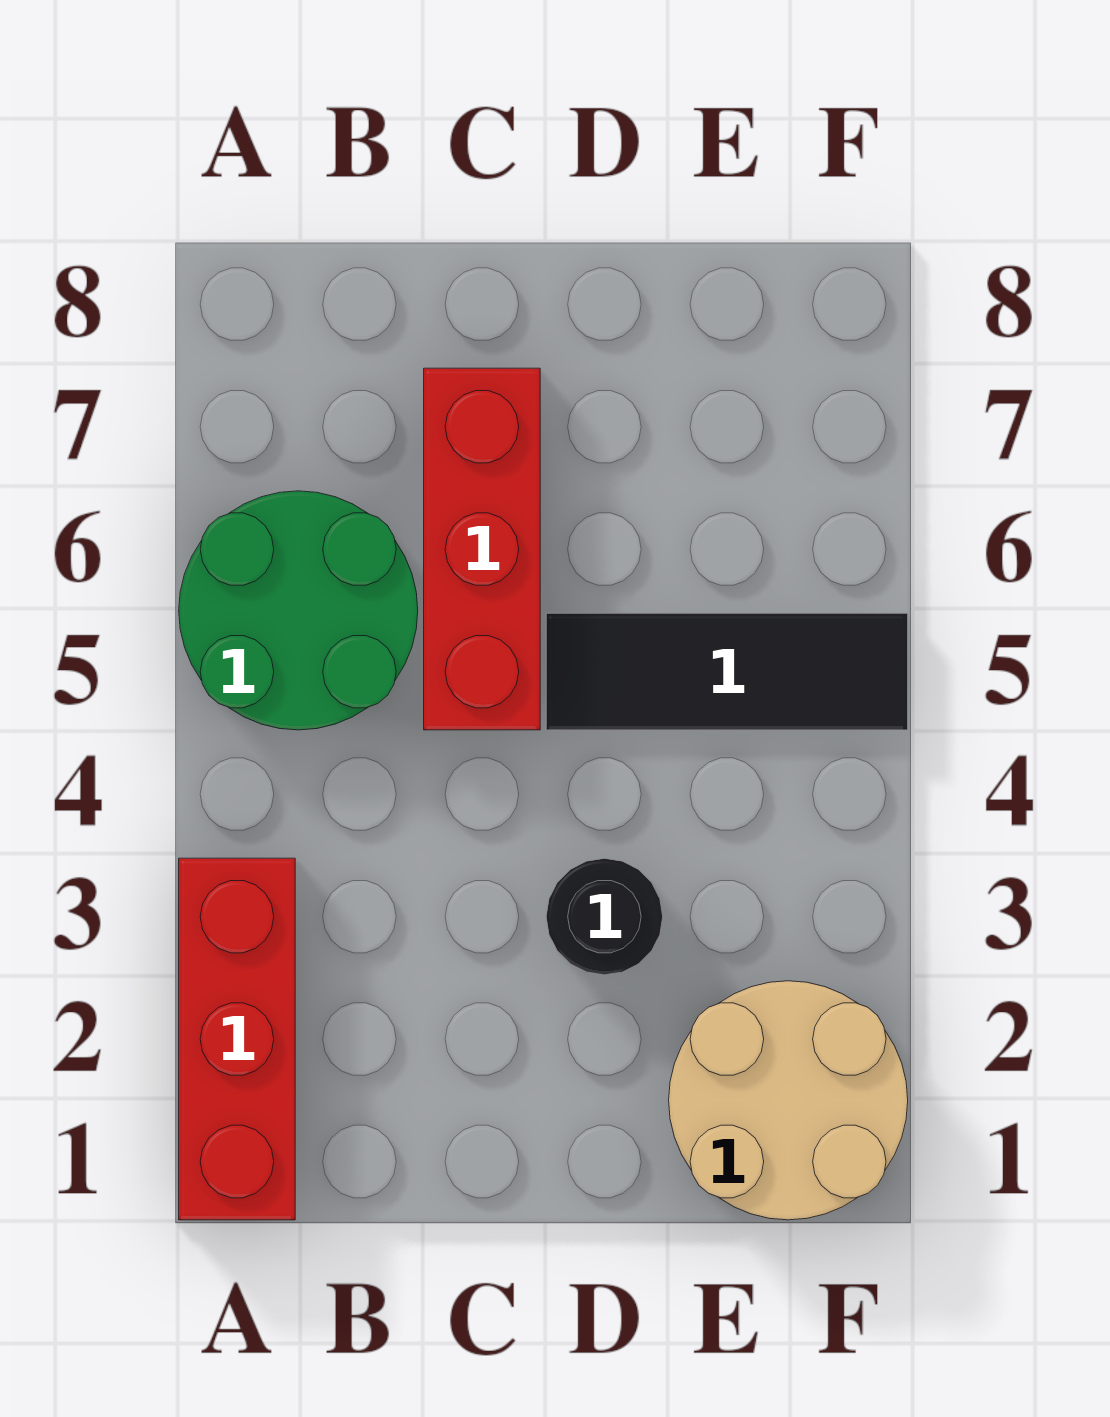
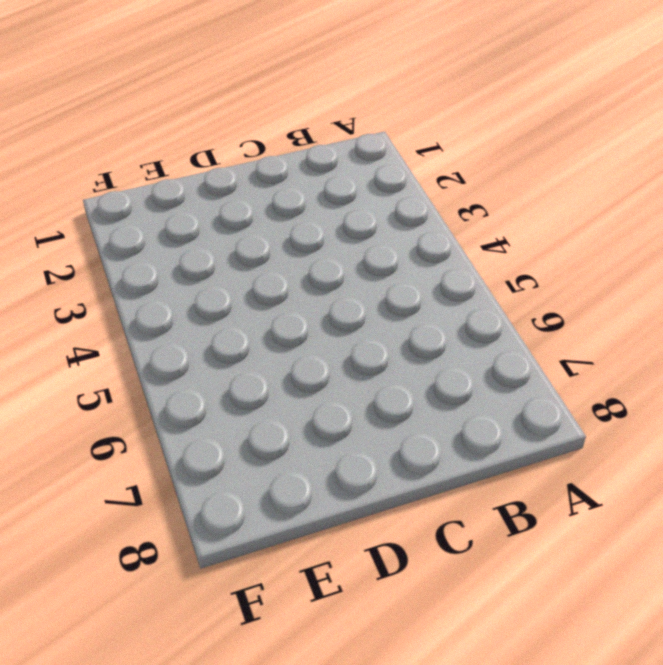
none -> red 1x3 brick [179,858,295,1220]
none -> green 2x2 round brick [179,491,418,730]

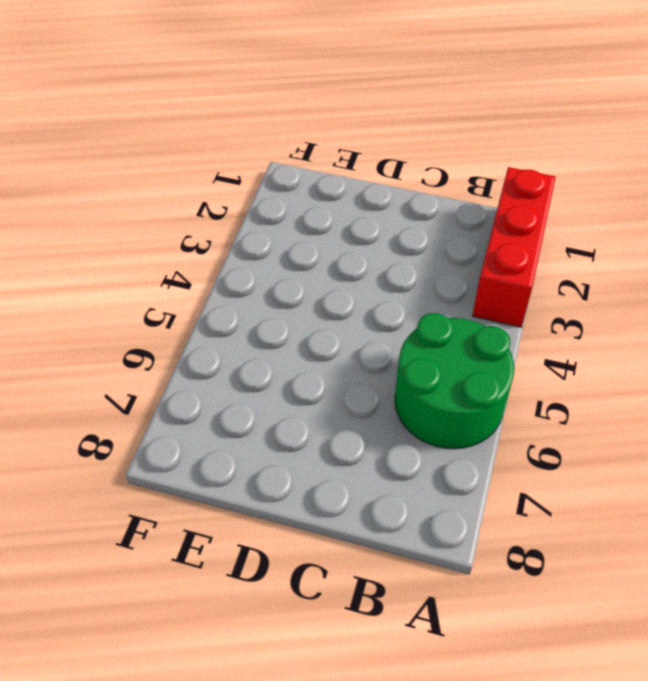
none -> red 1x3 brick [424,368,540,730]
none -> black 1x1 round brick [546,858,663,975]

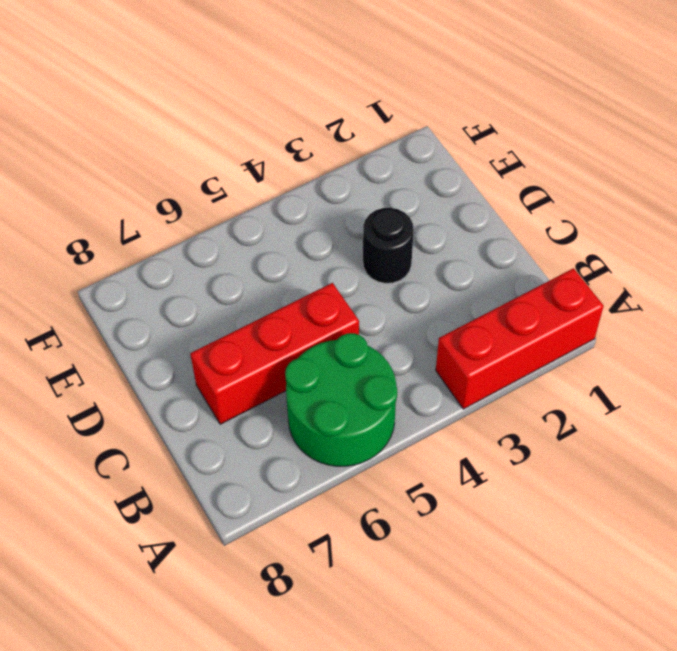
none -> black 1x3 tile [546,613,908,730]
none -> tan 2x2 round brick [669,981,908,1220]

